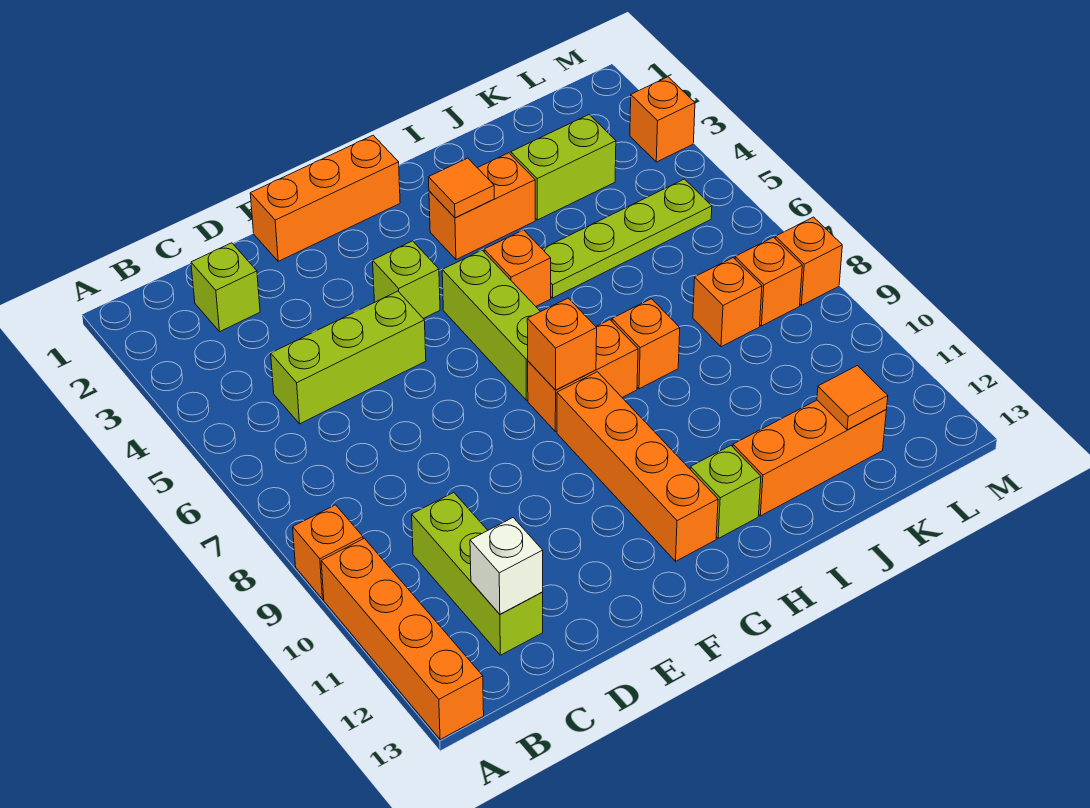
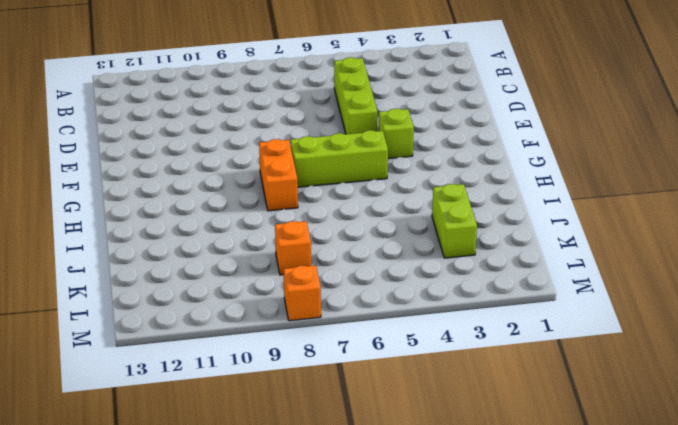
none -> orange 1x1 brick [293,505,363,599]
none -> orange 1x4 brick [321,538,484,740]
none -> lime 1x1 brick [191,243,260,331]

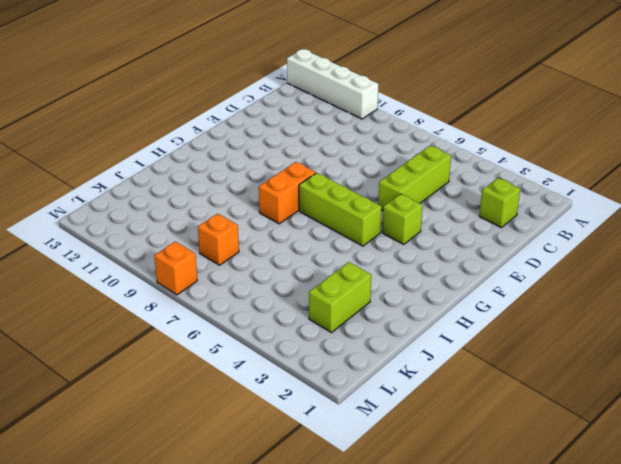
white 1x4 brick [287,49,378,119] -> orange 1x4 brick [321,538,484,740]
none -> orange 1x1 brick [293,505,363,599]
none -> lime 1x3 brick [412,493,543,655]
none -> orange 1x3 brick [250,135,400,261]

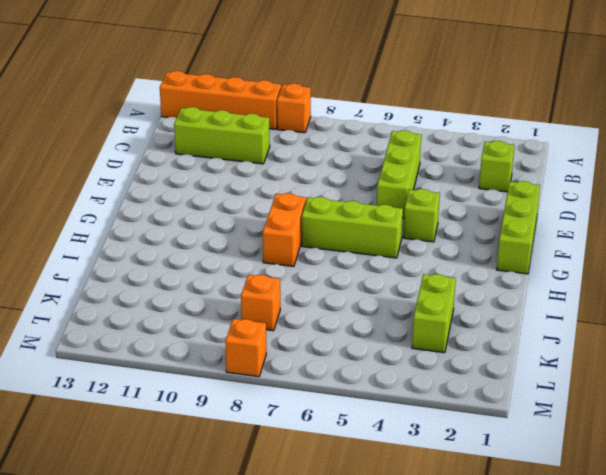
lime 1x3 brick [497,181,540,274] -> orange 1x3 brick [250,135,400,261]
none -> orange 1x4 brick [557,372,718,561]
none -> orange 1x2 brick [429,153,535,260]
none -> orange 1x1 brick [484,230,551,306]

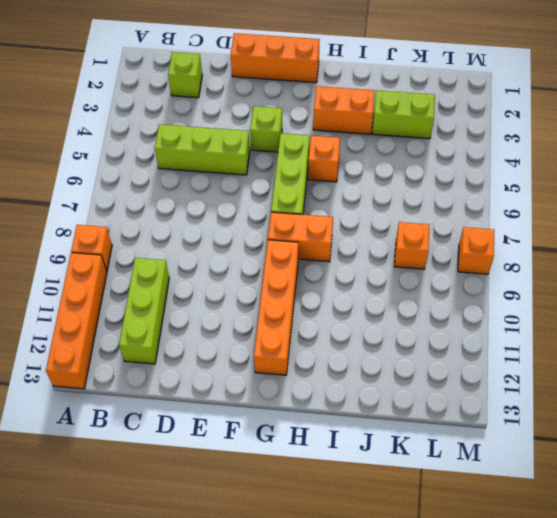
none -> lime 1x1 brick [690,446,761,538]
none -> lime 1x4 plate [543,179,712,298]
none -> orange 1x1 brick [612,299,680,389]

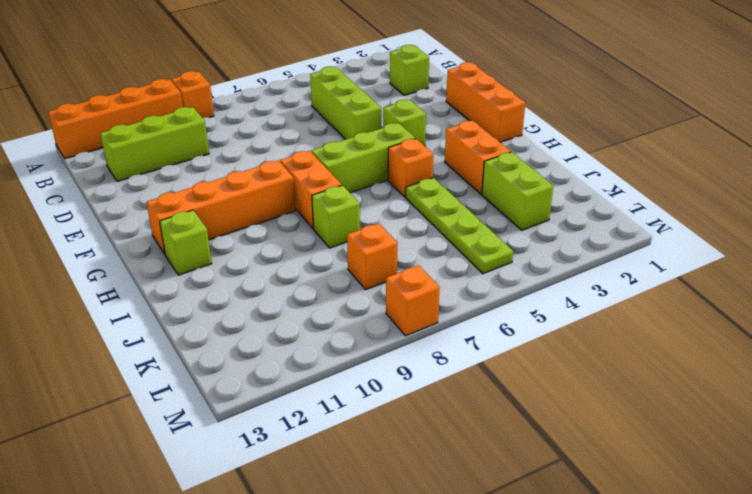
lime 1x1 brick [312,185,360,248] -> orange 1x1 brick [612,299,680,389]
none -> orange 1x3 brick [733,400,886,516]
none -> orange 1x1 brick [735,237,802,326]
none -> orange 1x1 brick [630,77,695,162]

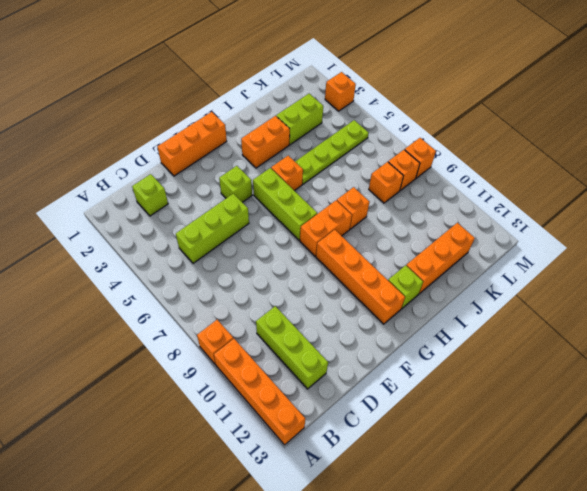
none -> white 1x1 brick [470,518,543,614]
none -> orange 1x1 brick [527,298,597,390]
none -> orange 1x1 tile [429,158,494,218]

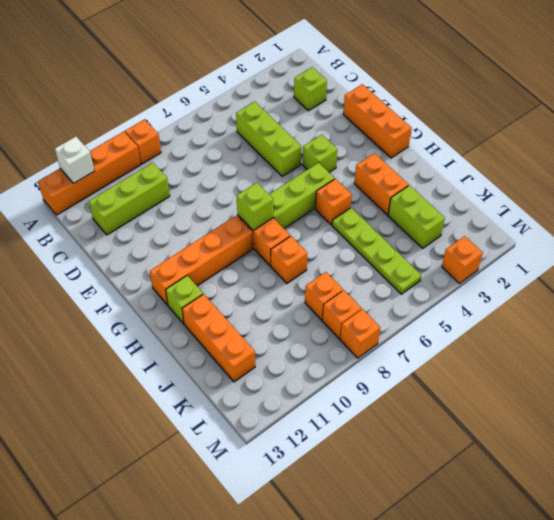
white 1x1 brick [55,137,94,184] -> white 1x1 brick moved to [470,518,543,614]
lime 1x1 brick [236,183,273,231] -> orange 1x1 brick [527,298,597,390]
none -> orange 1x1 tile [429,158,494,218]
none -> orange 1x1 tile [817,366,888,430]

